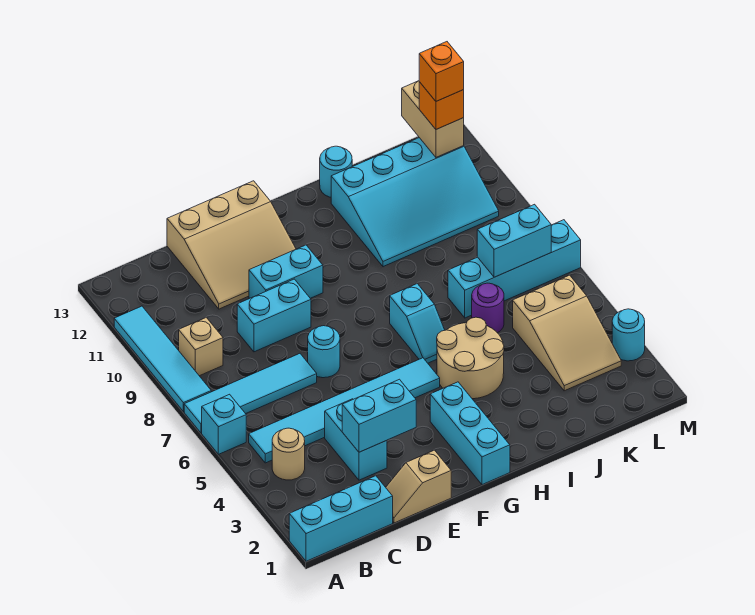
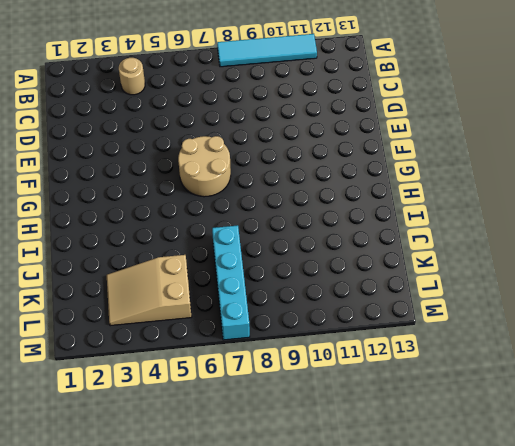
tan 2x2 round brick [178,136,231,197] -> tan 2x2 round brick moved to [437,317,504,399]
none -> cyan 1x3 brick [289,476,393,561]
none -> cyan 1x1 brick [202,394,246,454]
none -> cyan 1x4 tile [184,354,317,433]

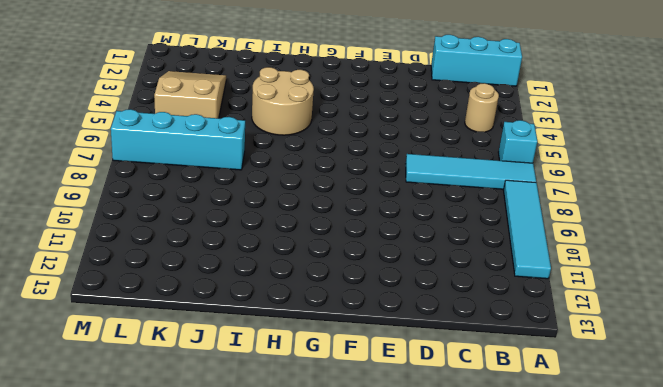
none -> cyan 1x6 tile [249,358,440,463]
none -> tan 1x1 brick [179,317,223,376]
none -> tan 1x2 slope [386,450,451,523]

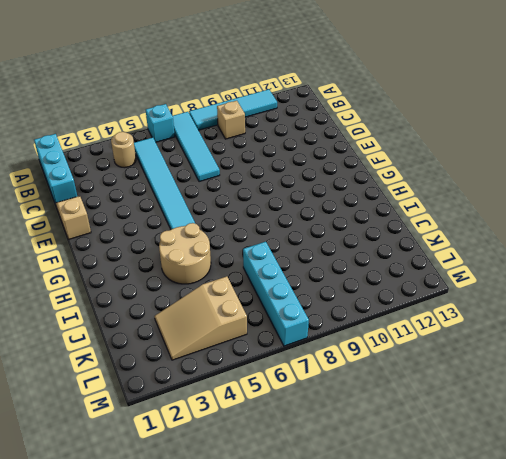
none -> cyan 1x2 brick [325,399,387,480]
none -> cyan 1x2 brick [237,279,311,352]
none -> tan 3x3 slope [167,181,296,309]

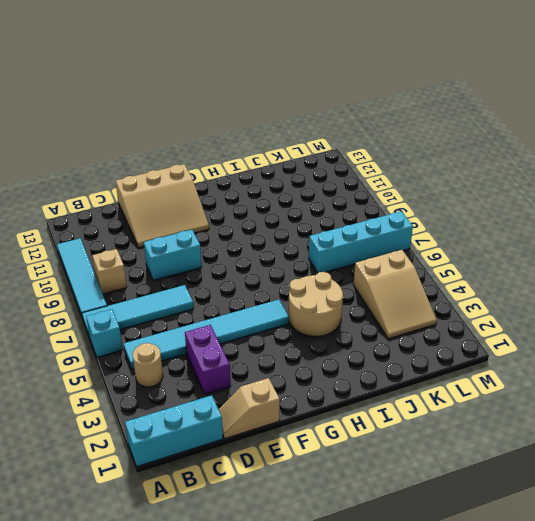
purple 1x2 brick [185,325,231,394] -> cyan 1x2 brick [325,399,387,480]
none -> cyan 1x1 round brick [308,326,340,378]
none -> cyan 1x2 brick [249,245,323,298]
none -> cyan 1x3 brick [430,382,510,485]

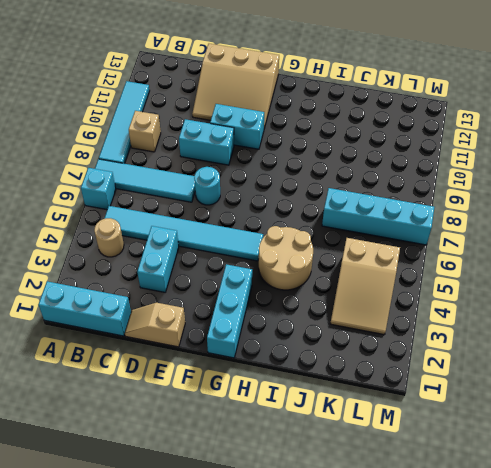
none -> cyan 1x2 slope [390,284,445,363]
none -> cyan 3x4 slope [331,138,499,267]
none -> cyan 1x1 round brick [320,146,352,197]

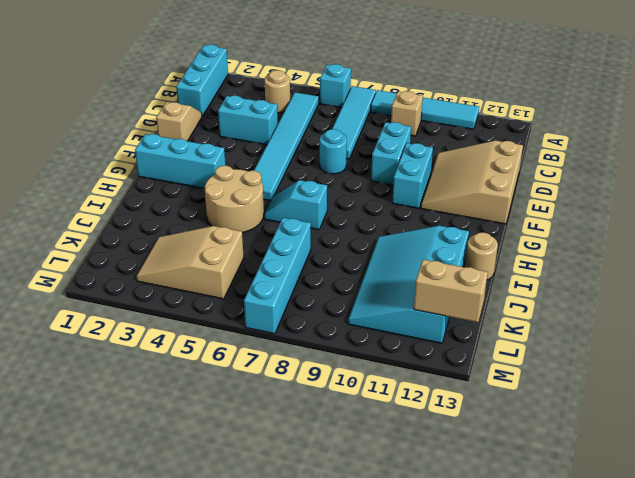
tan 1x1 round brick [465,233,498,280] -> cyan 1x1 round brick [320,146,352,197]
none -> purple 1x1 round brick [472,283,504,333]
none -> cyan 1x1 round brick [612,309,645,361]
none -> cyan 1x2 brick [342,379,416,452]

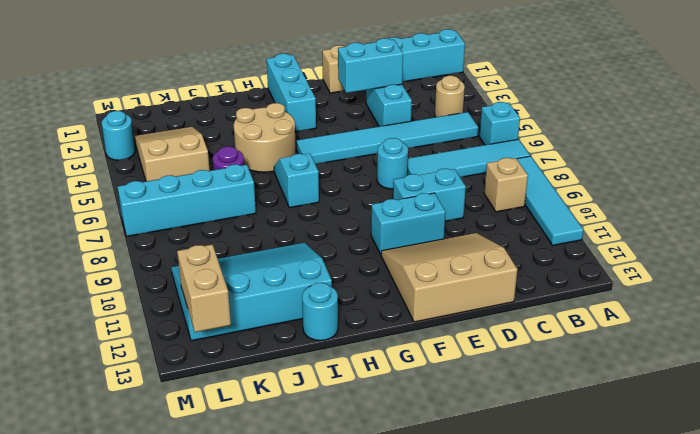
none -> cyan 1x2 brick [477,204,551,277]
none -> orange 1x1 brick [419,82,464,129]
none -> orange 1x1 brick [419,42,464,101]

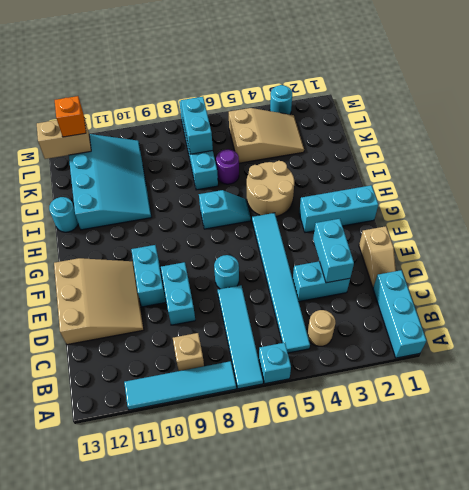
none -> orange 1x1 brick [419,42,464,101]

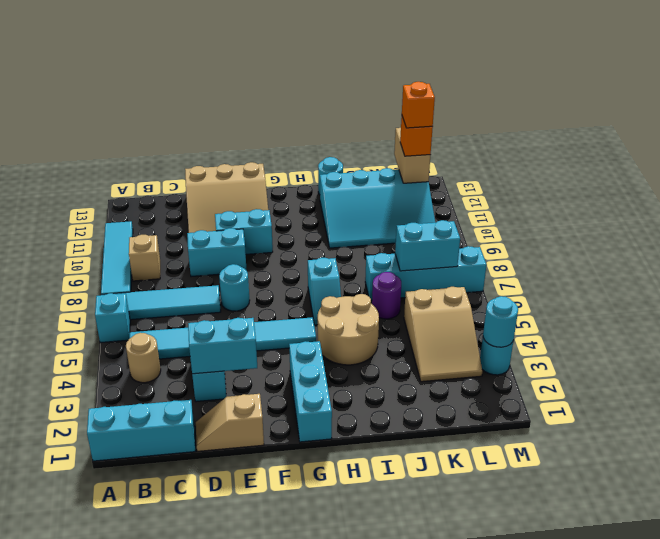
cyan 1x1 round brick [483,296,518,347] -> none

